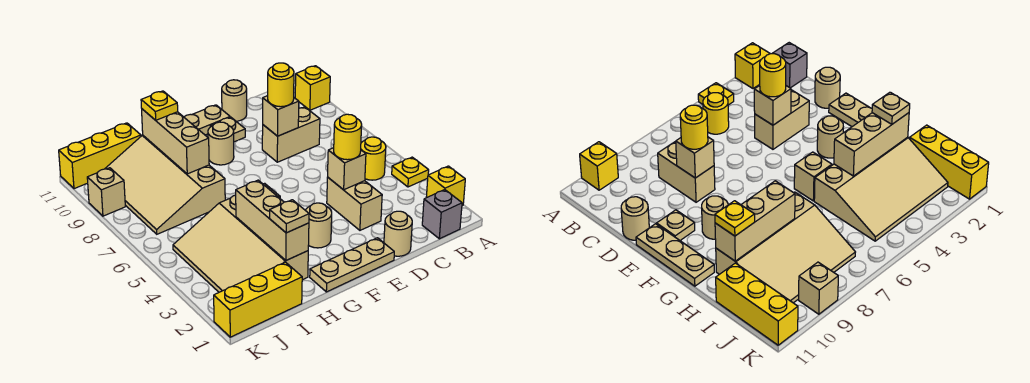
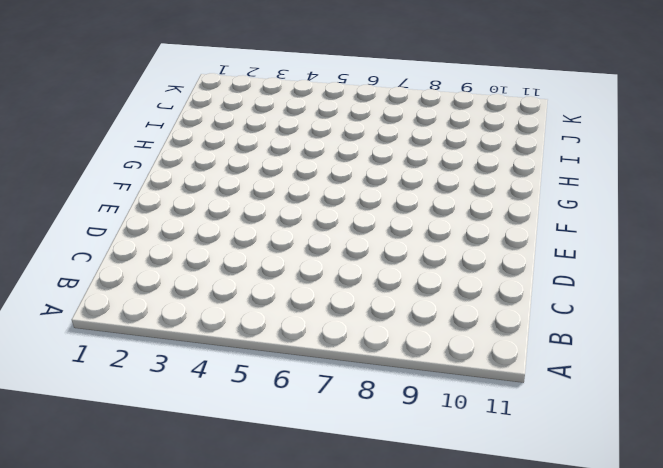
none -> yellow 1x1 brick [426,166,465,206]
none -> yellow 1x1 plate [392,157,429,187]
none -> yellow 1x1 brick [295,66,330,110]

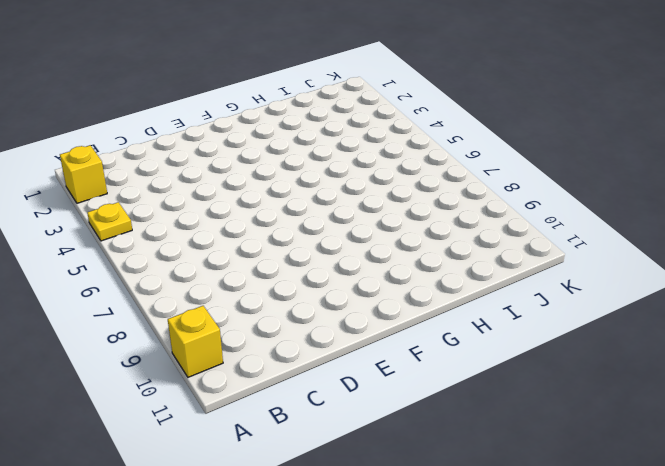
none -> grey 1x1 brick [422,190,462,239]
none -> yellow 1x1 round brick [361,137,386,180]
none -> tan 1x2 brick [262,107,320,162]

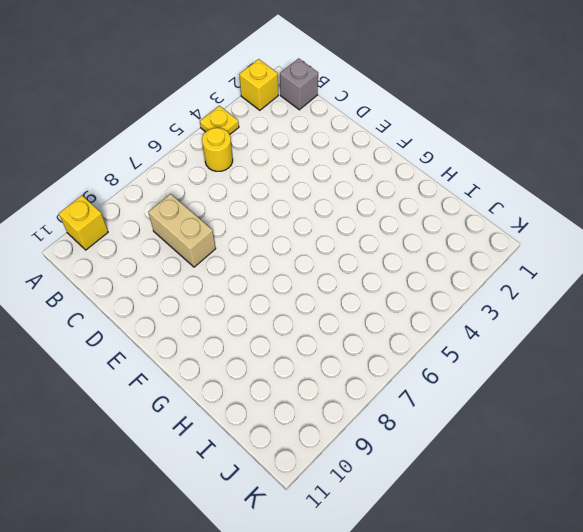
none -> tan 1x1 round brick [384,211,412,256]
none -> tan 1x2 brick [327,177,382,230]
none -> tan 1x1 round brick [222,80,247,121]

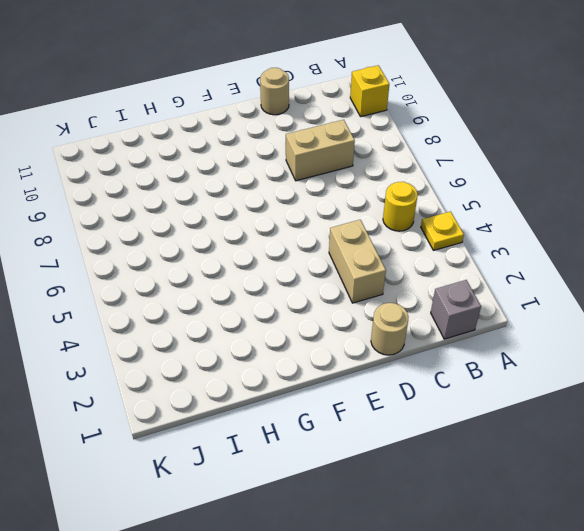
none -> yellow 1x1 brick [426,166,465,206]
none -> tan 1x3 plate [310,238,394,292]
none -> tan 1x1 plate [210,117,245,142]

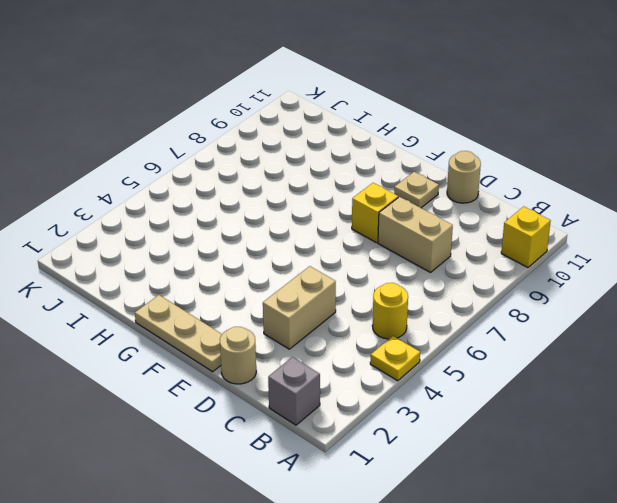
yellow 1x1 brick [352,183,398,243] -> yellow 1x1 brick moved to [426,166,465,206]
none -> tan 1x3 plate [184,105,230,135]
none -> tan 1x1 round brick [305,203,332,248]
none -> tan 1x1 round brick [208,122,234,165]

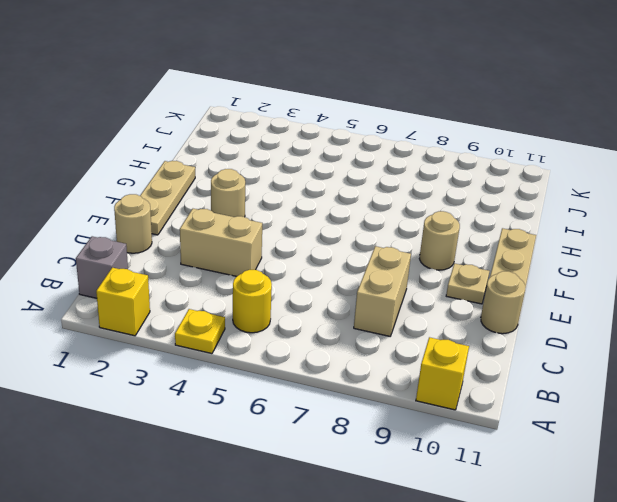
none -> tan 1x1 brick [794,152,832,201]
none -> tan 3x4 slope [173,195,308,292]
none -> tan 3x4 slope [105,135,225,234]

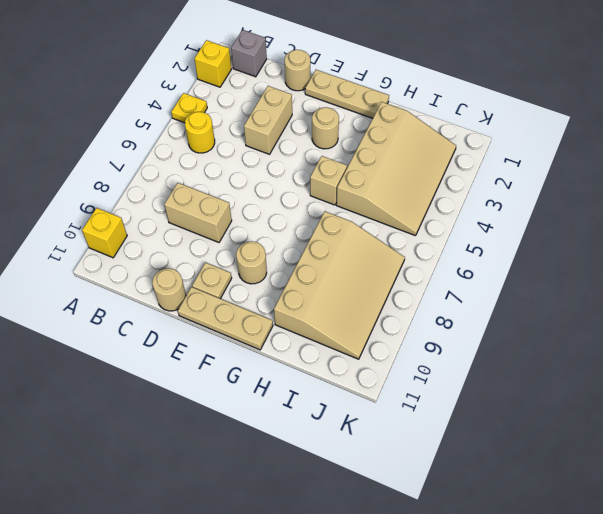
none -> yellow 1x3 brick [214,262,302,337]
none -> yellow 1x3 brick [59,123,141,189]
none -> tan 1x1 brick [87,168,125,216]

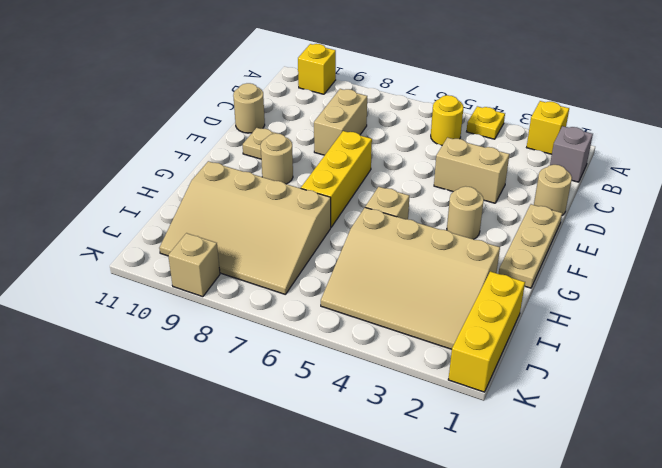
yellow 1x3 brick [301,131,372,227] -> yellow 1x3 brick moved to [59,123,141,189]
none -> tan 1x3 plate [184,105,230,135]
none -> tan 1x1 brick [328,148,366,190]
none -> tan 1x1 brick [263,96,299,136]

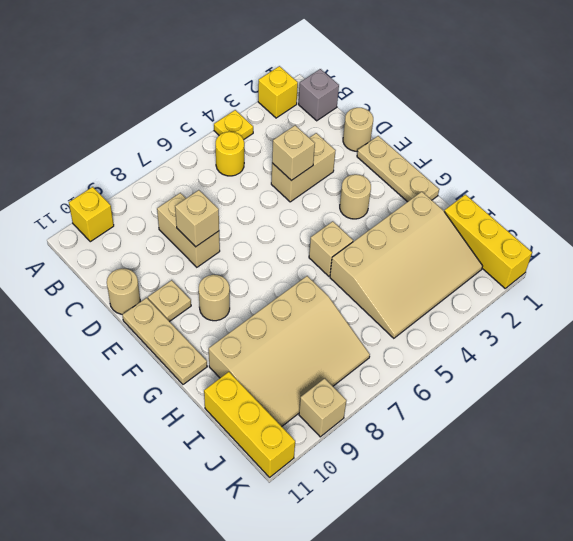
none -> tan 1x3 brick [236,180,309,260]
none -> tan 1x3 brick [142,109,209,174]
none -> yellow 1x1 round brick [334,114,362,160]

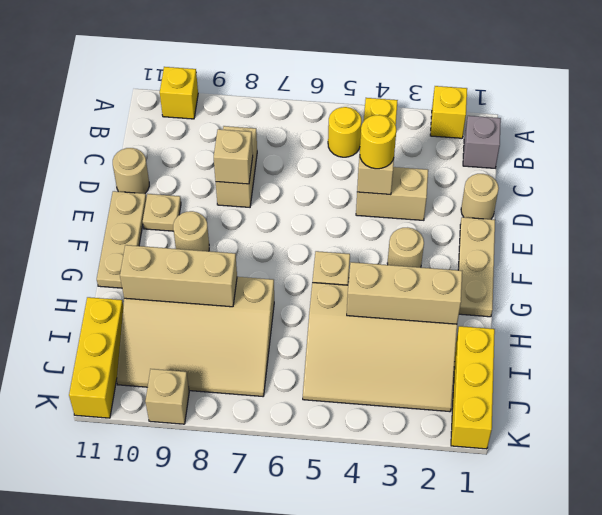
none -> yellow 1x1 round brick [268,63,294,107]
none -> tan 1x1 plate [270,200,309,233]
none -> yellow 1x1 plate [141,91,178,120]

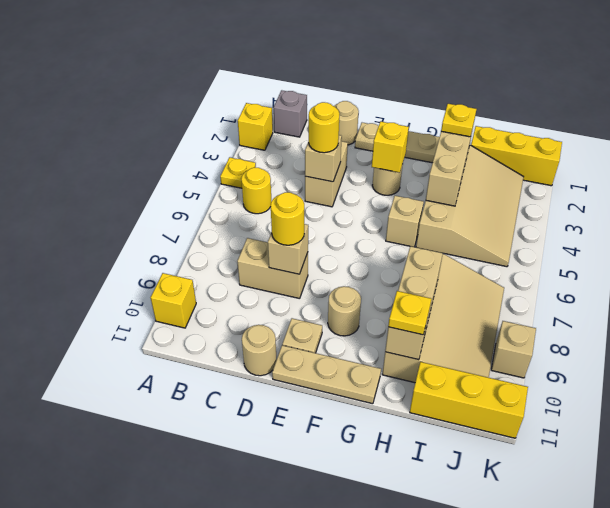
yellow 1x1 brick [372,121,409,173] -> none
yellow 1x1 plate [441,104,476,137] -> tan 1x1 plate [270,200,309,233]

